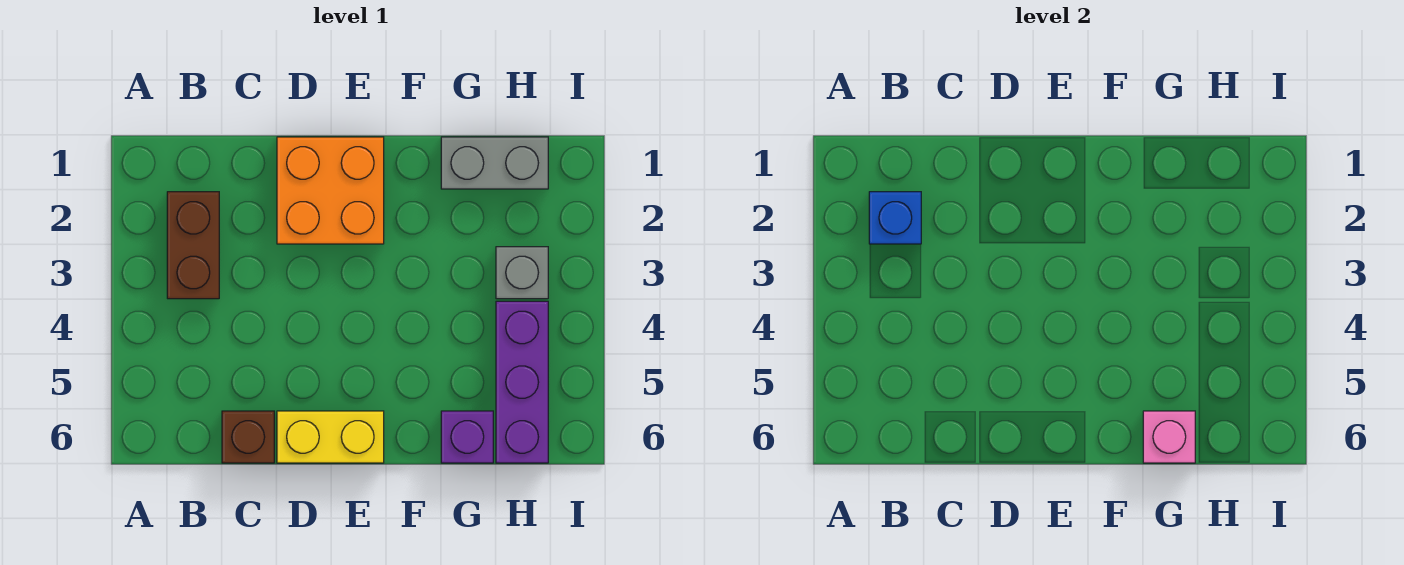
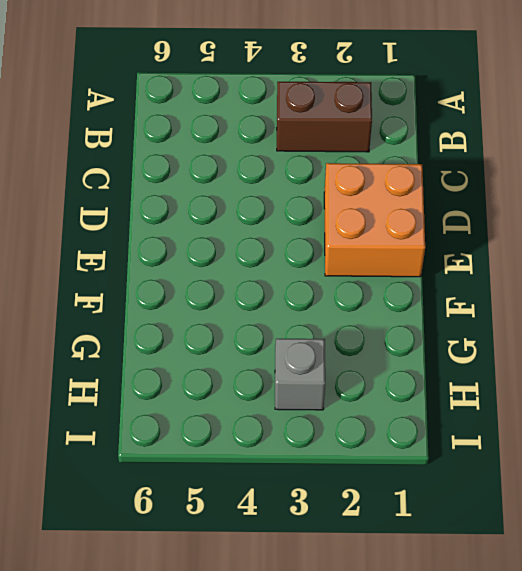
none -> brown 1x1 brick [222,411,274,463]
none -> yellow 1x2 brick [277,411,384,463]

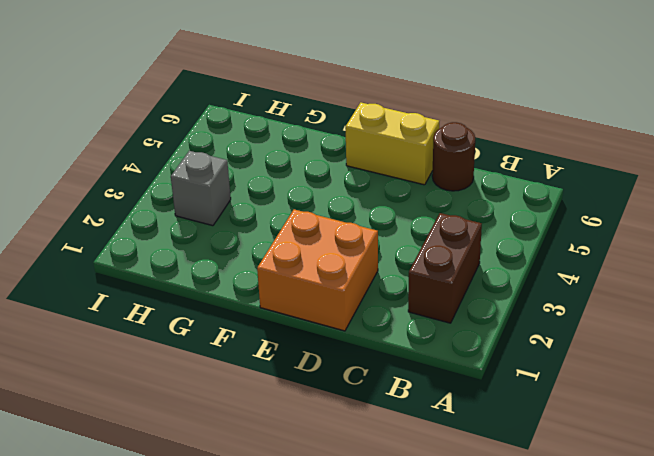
brown 1x1 round brick [432,122,475,191] -> brown 1x1 brick [222,411,274,463]
none -> grey 1x2 brick [441,137,548,189]
none -> purple 1x1 brick [441,411,493,463]

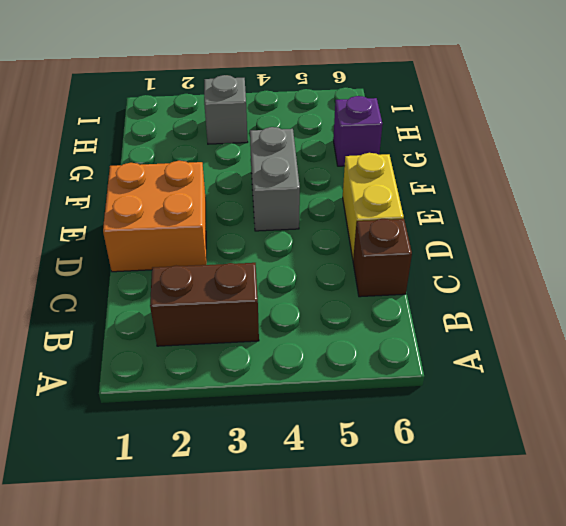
grey 1x2 brick [250,127,300,231] -> grey 1x2 brick moved to [441,137,548,189]
none -> purple 1x3 brick [496,301,548,463]
none -> blue 1x1 brick [869,192,921,244]

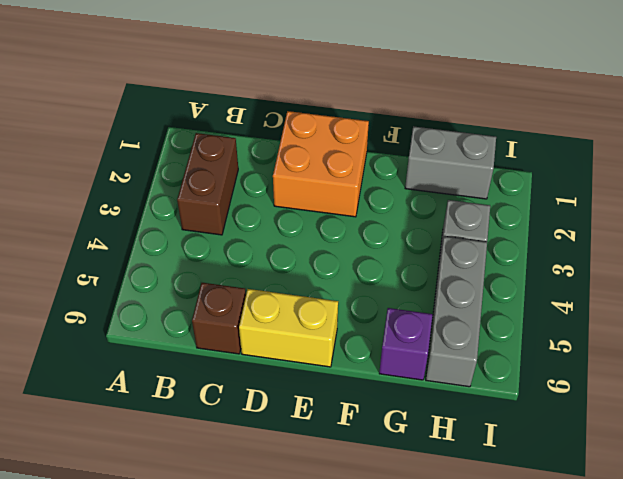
grey 1x3 brick [426,236,487,387] -> purple 1x3 brick [496,301,548,463]
none -> blue 1x1 brick [869,192,921,244]
none -> pink 1x1 brick [1143,411,1195,463]

